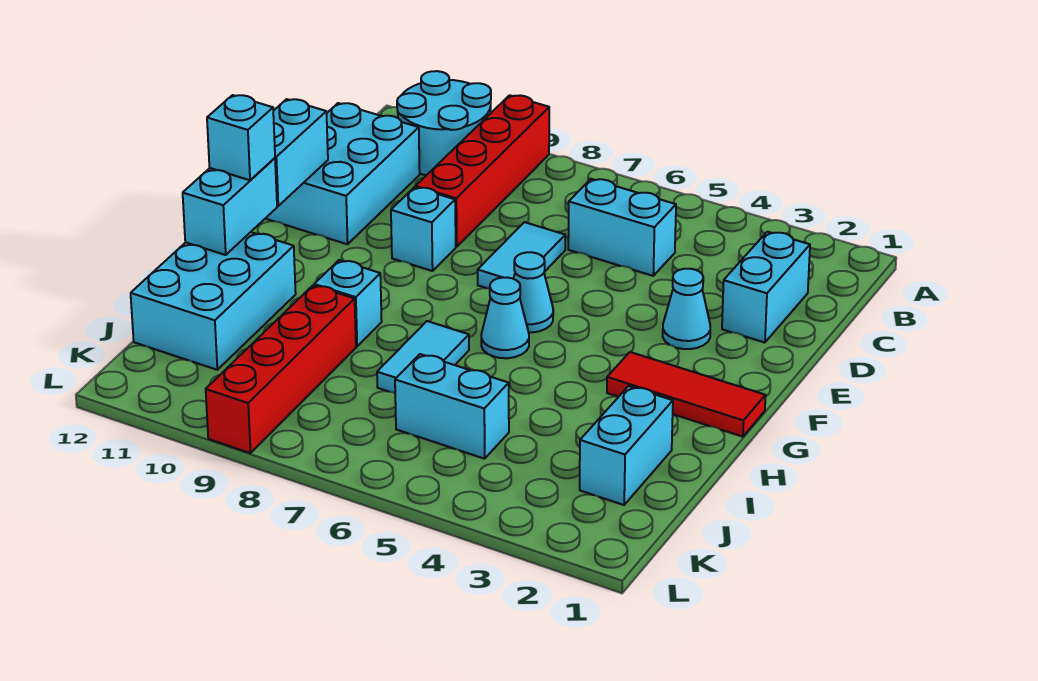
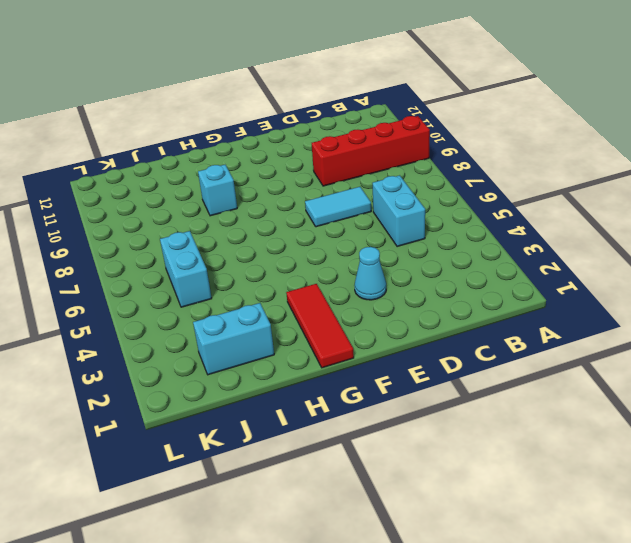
none -> cyan 2x2 round brick [397,71,491,175]
none -> cyan 1x2 brick [722,232,810,343]
none -> cyan 2x3 brick [266,103,420,244]

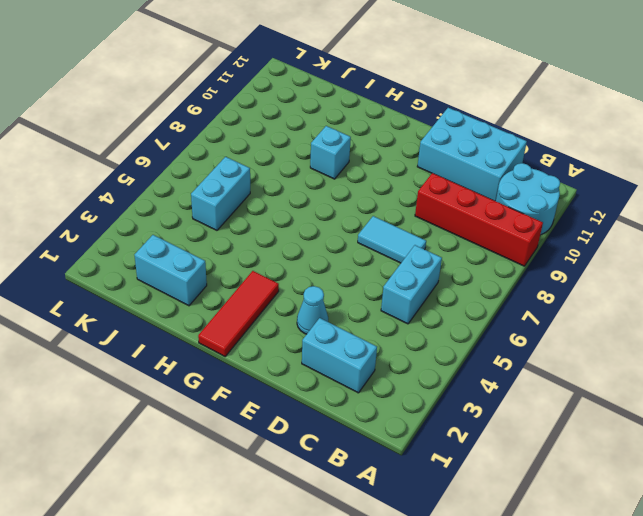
none -> cyan 1x1 brick [391,187,456,271]
none -> cyan 1x1 cone [514,252,553,332]
none -> cyan 1x1 cone [481,278,529,358]

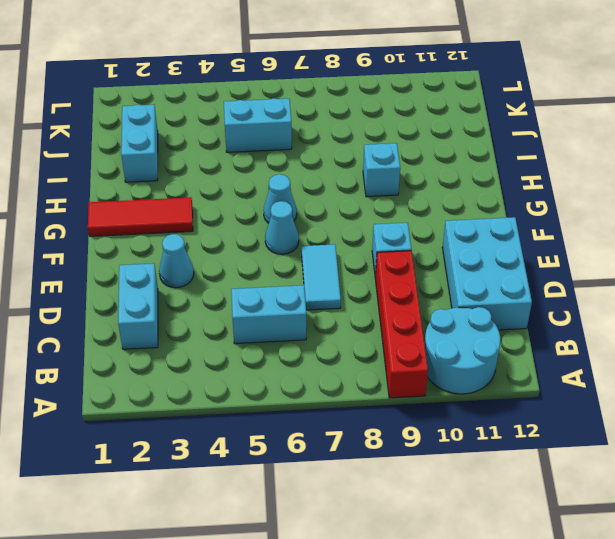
none -> cyan 1x2 tile [377,321,469,393]
none -> cyan 2x3 brick [131,232,296,370]
none -> red 1x4 brick [206,285,356,453]

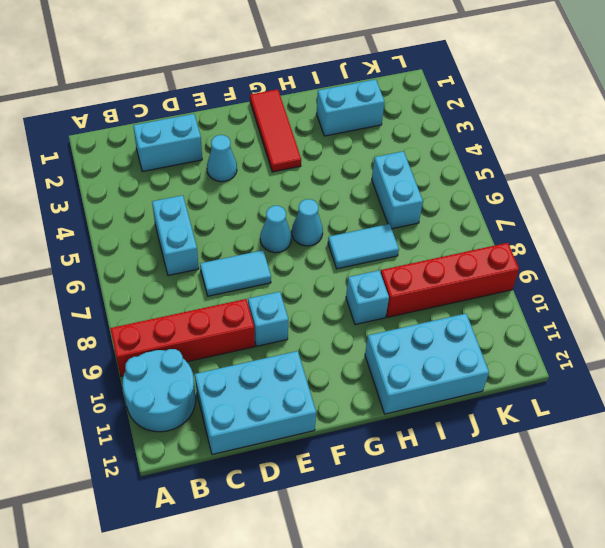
none -> cyan 1x2 brick [273,99,328,206]
none -> cyan 1x2 brick [183,158,277,255]
none -> cyan 1x1 brick [207,95,275,180]

